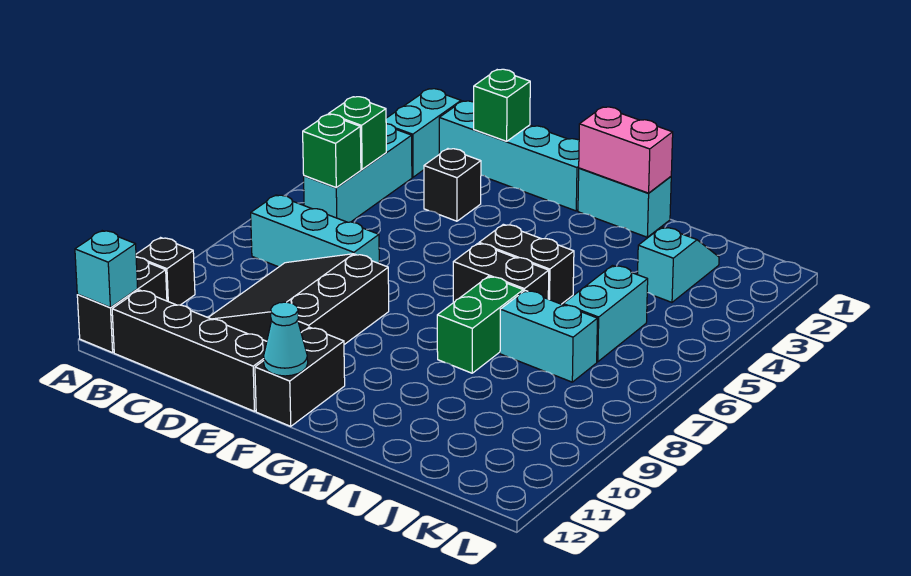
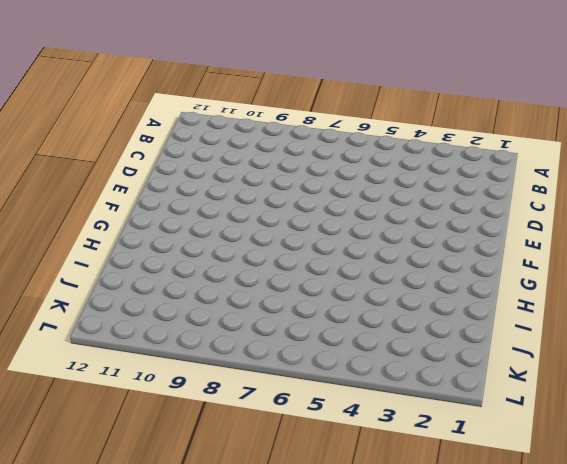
none -> black 1x1 brick [136,238,195,305]
none -> black 1x2 brick [77,257,167,353]
none -> cyan 1x2 brick [386,89,461,177]

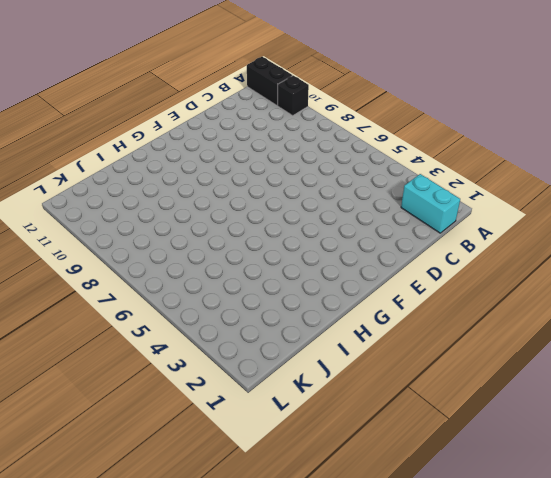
none -> cyan 1x3 brick [304,124,412,222]
none -> cyan 1x3 brick [251,195,379,267]
none -> black 1x4 brick [112,290,267,411]

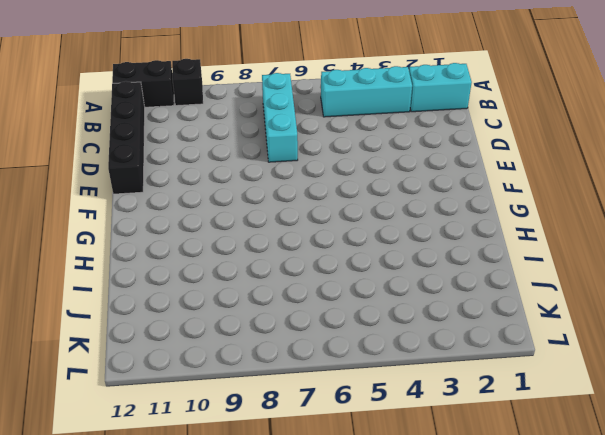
none -> cyan 1x4 brick [439,101,579,211]
none -> black 3x3 slope [208,254,389,345]
none -> black 1x1 brick [424,149,481,221]

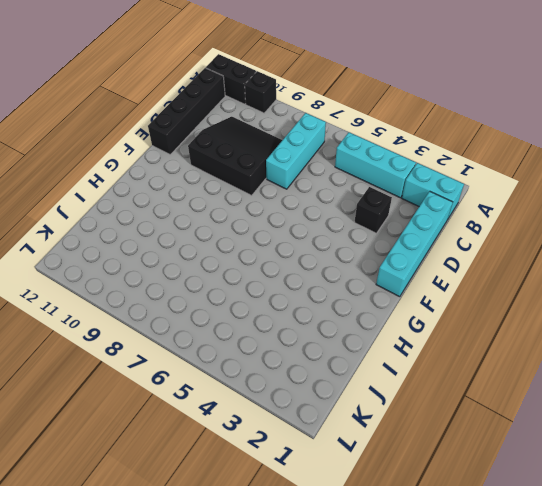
none -> black 1x2 brick [255,327,345,426]
none -> cyan 1x2 brick [578,168,671,237]
none -> black 1x2 brick [479,224,574,304]

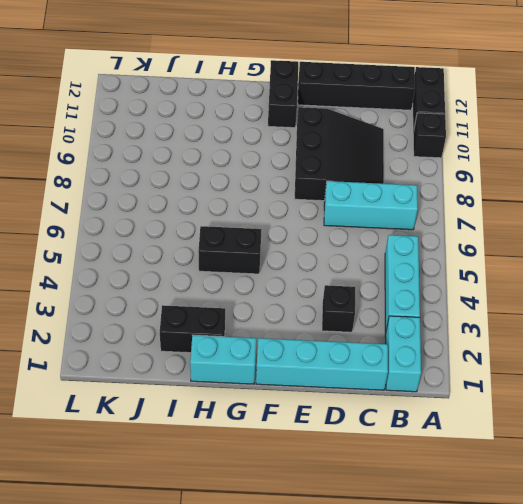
black 1x2 brick [160,305,225,353] -> black 1x2 brick moved to [453,243,549,303]
none -> green 1x2 brick [437,276,523,373]
none -> cyan 1x2 brick [500,291,598,382]
none -> cyan 1x2 slope [638,227,719,302]

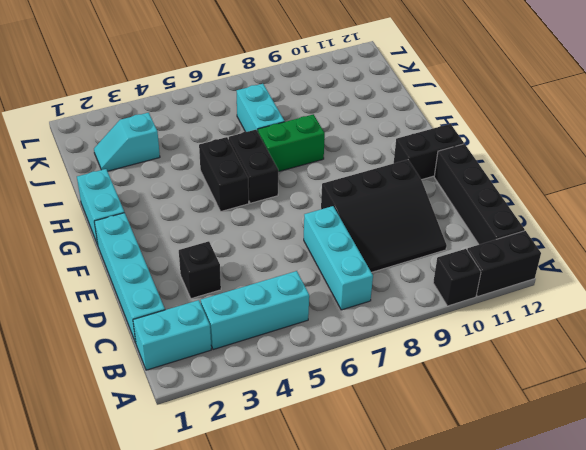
none -> cyan 1x2 brick [563,266,648,362]
none -> cyan 1x1 brick [75,231,138,307]
none -> green 1x1 brick [329,97,386,169]

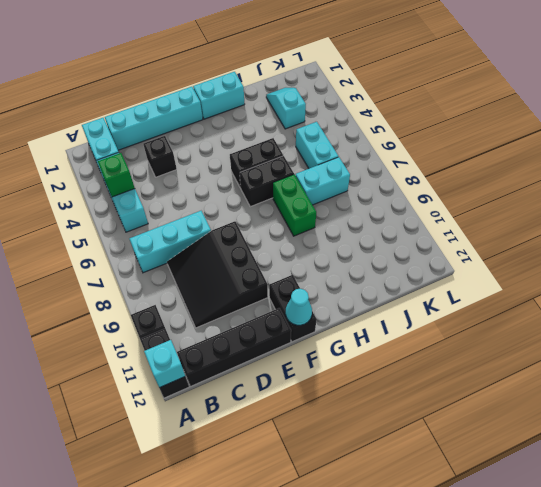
none -> green 1x1 brick [303,114,361,188]
none -> green 1x1 brick [474,69,530,141]
none -> pink 1x2 brick [579,107,673,193]

